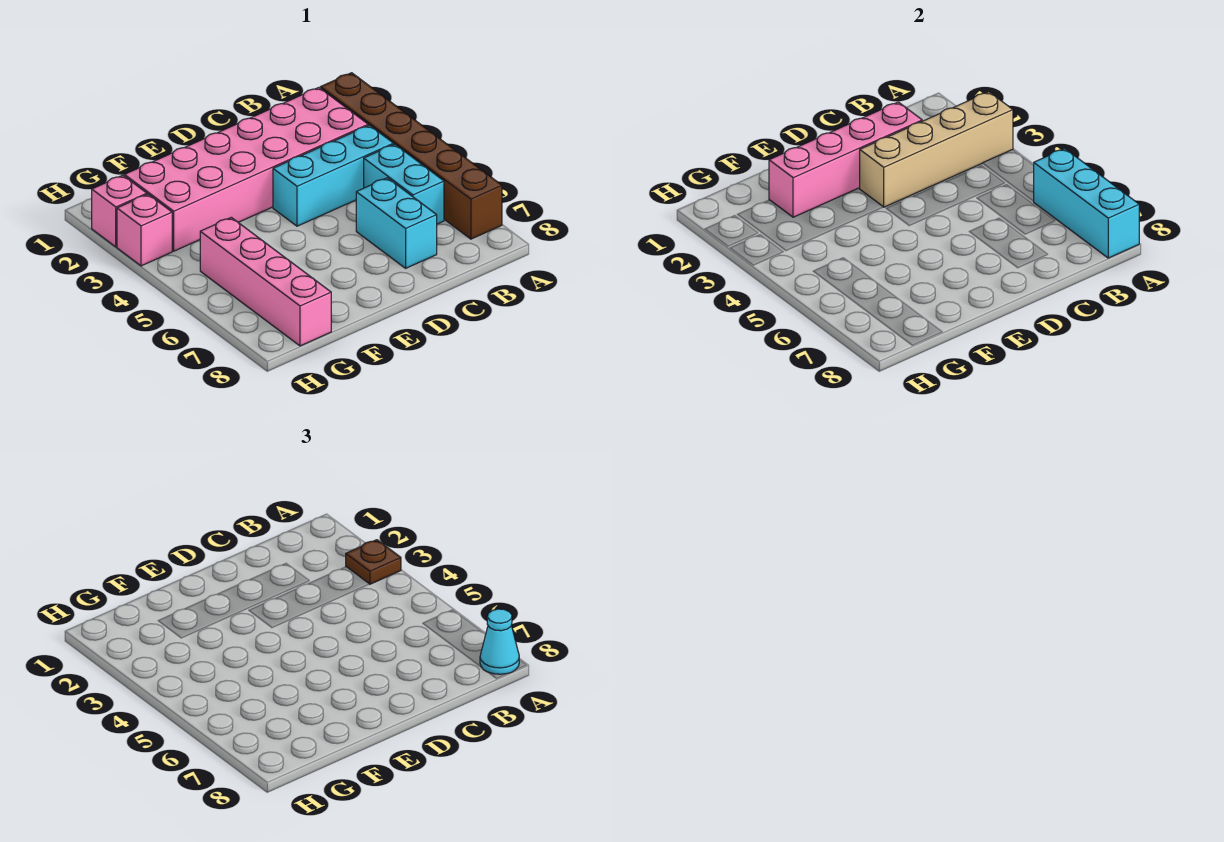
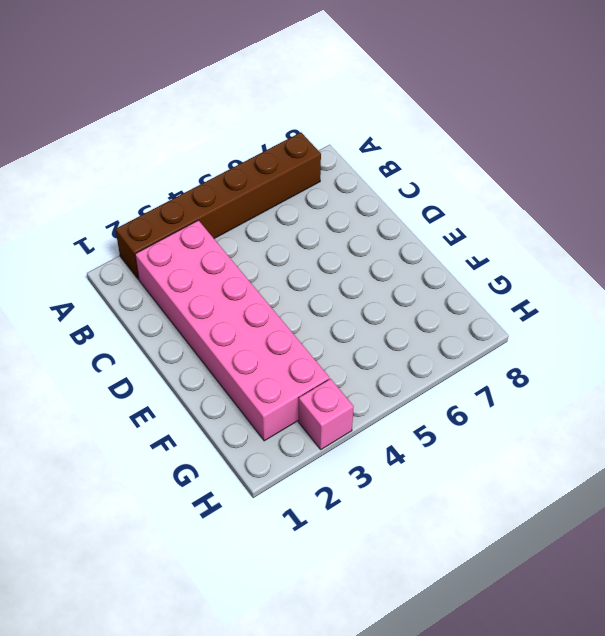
none -> cyan 1x3 brick [273,125,394,226]
none -> cyan 1x2 brick [364,144,444,224]
none -> cyan 1x2 brick [356,178,437,268]

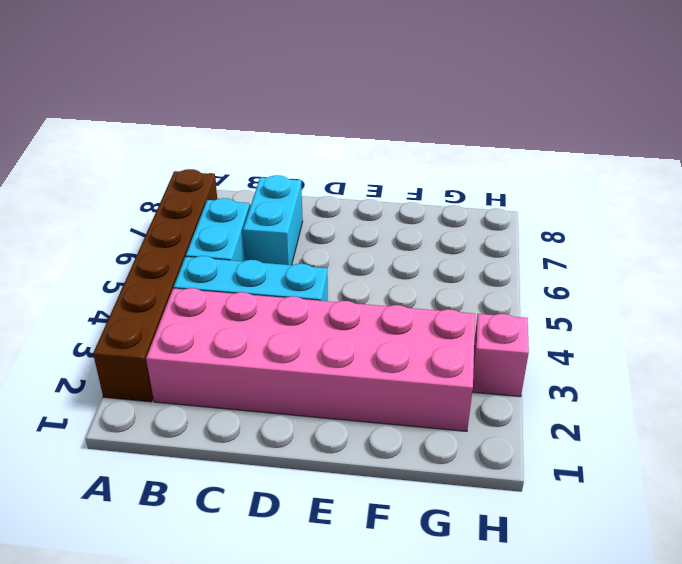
none -> pink 1x4 brick [200,217,331,346]
none -> pink 1x1 brick [91,175,147,247]
none -> tan 1x4 brick [860,92,1013,207]

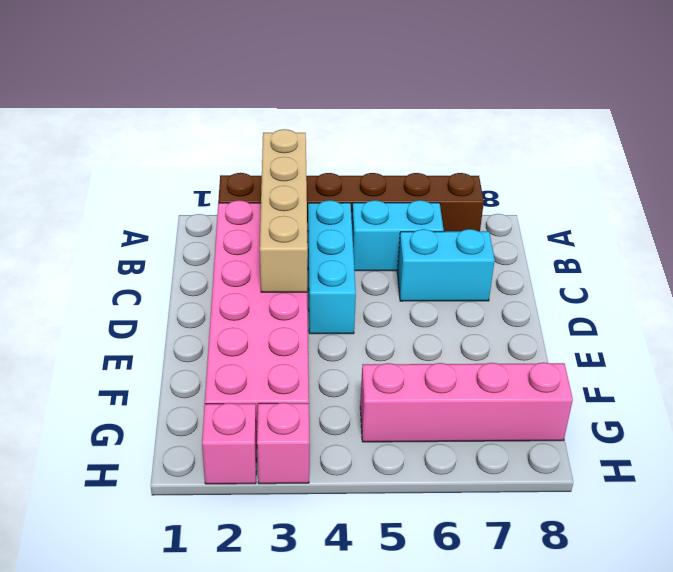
none -> cyan 1x3 brick [1033,148,1139,258]
none -> pink 1x4 brick [769,102,922,217]
none -> brown 1x1 plate [346,540,401,584]

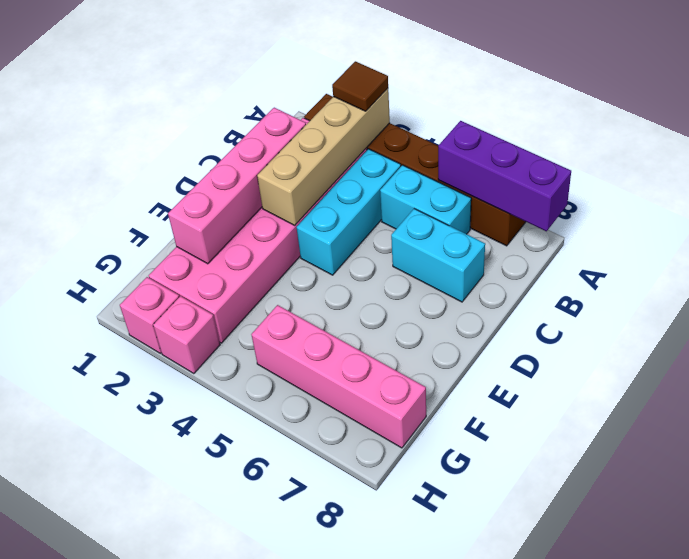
brown 1x1 tile [332,61,388,111] -> brown 1x1 plate [346,540,401,584]
purple 1x3 brick [438,121,571,231] -> cyan 1x3 brick [1033,148,1139,258]
none -> cyan 1x1 cone [480,609,519,674]

